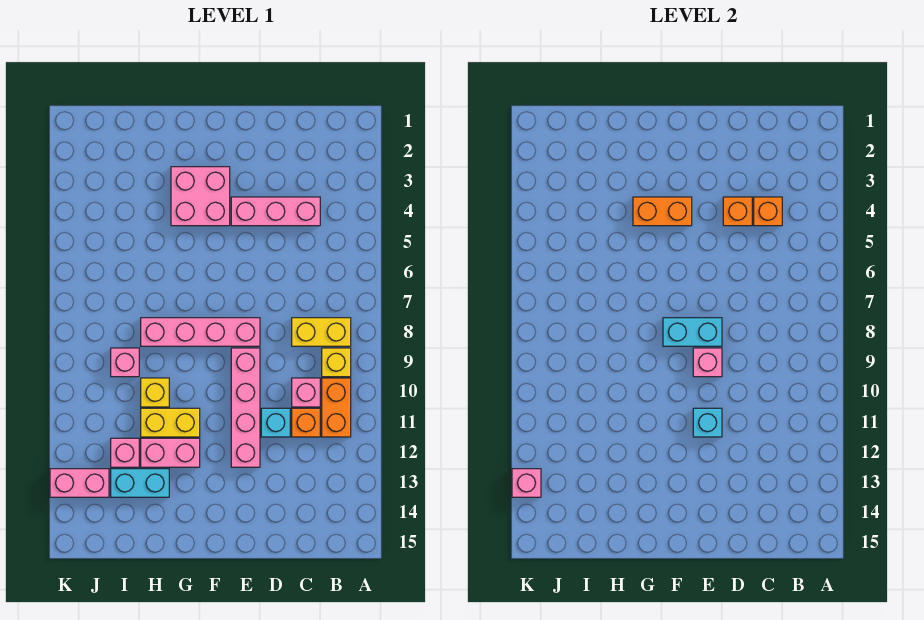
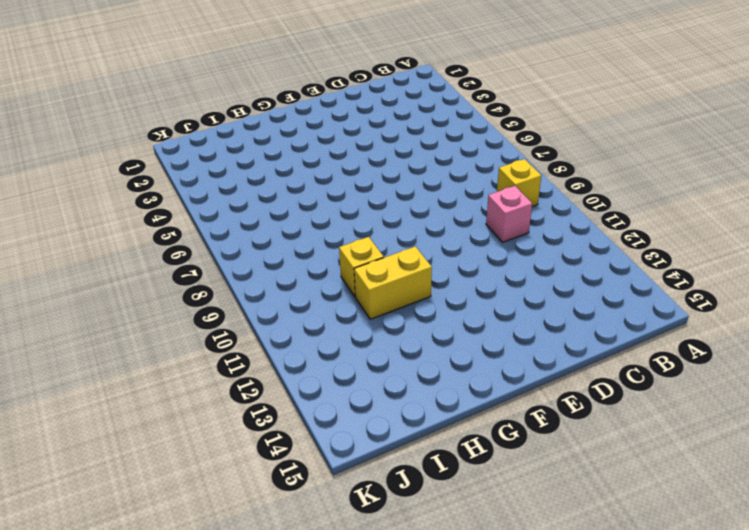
none -> yellow 1x2 brick [292,318,351,346]
none -> orange 1x2 brick [322,378,351,437]
none -> pink 1x3 brick [231,197,320,226]

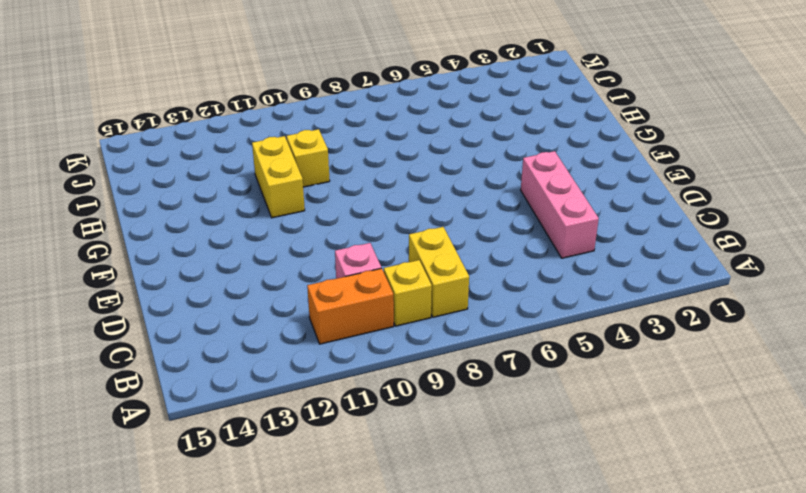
none -> orange 1x1 brick [292,408,320,437]
none -> cyan 1x1 brick [261,408,290,437]
none -> pink 1x4 brick [141,318,260,346]

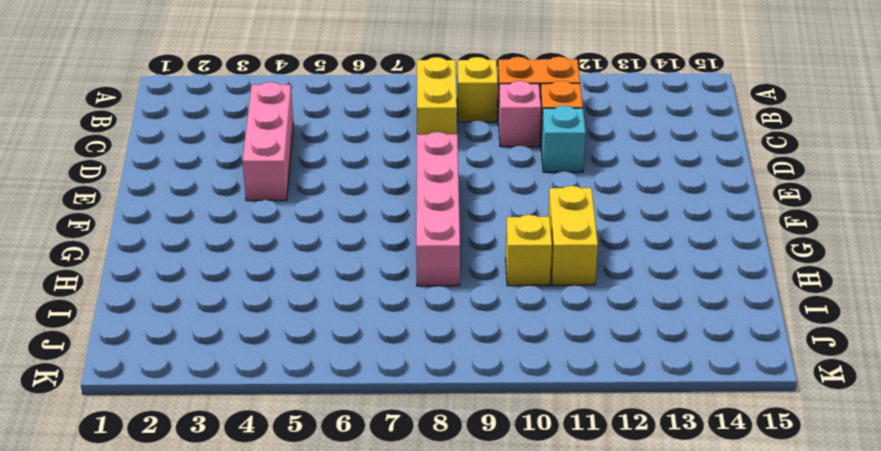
none -> pink 1x4 brick [231,348,260,467]
none -> pink 2x2 brick [171,167,230,226]
none -> pink 1x2 brick [141,438,200,467]

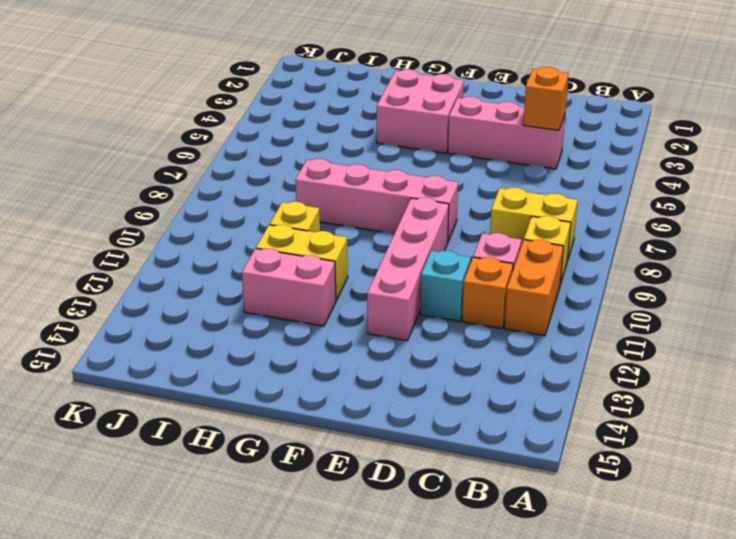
none -> cyan 1x2 brick [111,469,169,497]
none -> pink 1x1 brick [111,348,139,377]
none -> pink 1x1 brick [111,438,139,467]

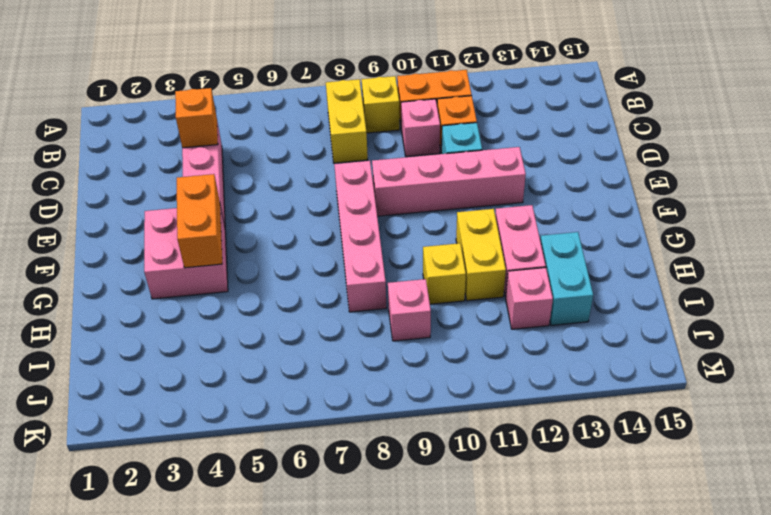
none -> pink 1x2 brick [50,469,109,497]
none -> orange 1x1 brick [723,197,752,226]
none -> cyan 1x2 brick [663,318,722,346]

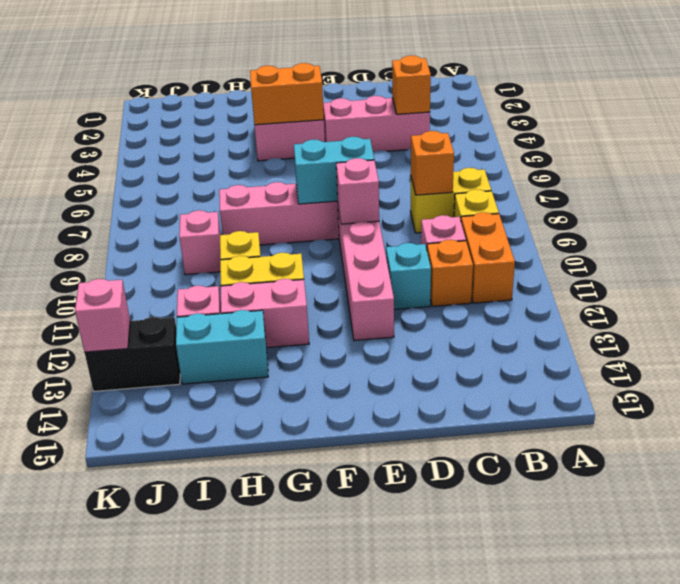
orange 1x1 brick [411,131,454,195] -> orange 1x1 brick moved to [723,197,752,226]
black 1x2 brick [85,317,180,391] -> pink 1x2 brick [50,469,109,497]
none -> cyan 1x1 brick [693,408,722,437]

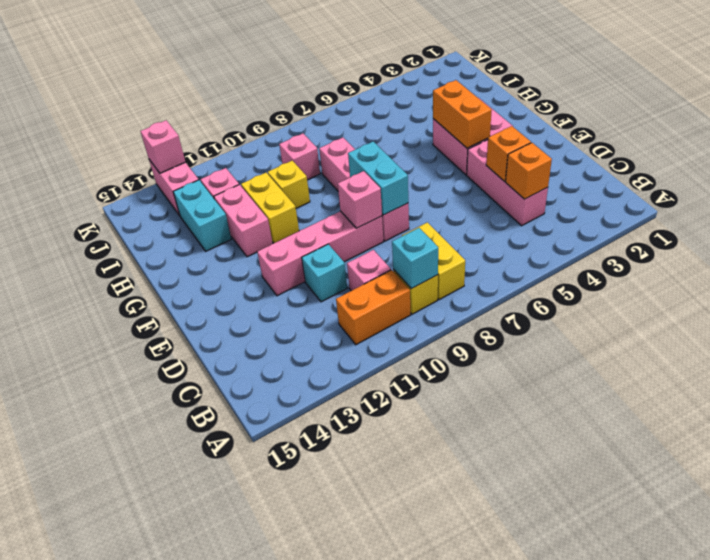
cyan 1x1 brick [392,228,438,289] -> cyan 1x1 brick moved to [693,408,722,437]
none -> orange 1x1 brick [292,408,320,437]

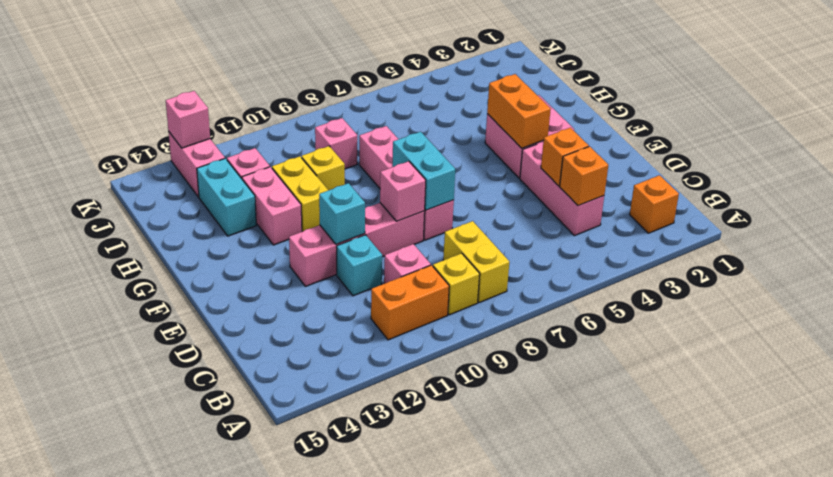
orange 1x1 brick [630,175,679,233] -> orange 1x1 brick moved to [292,408,320,437]

